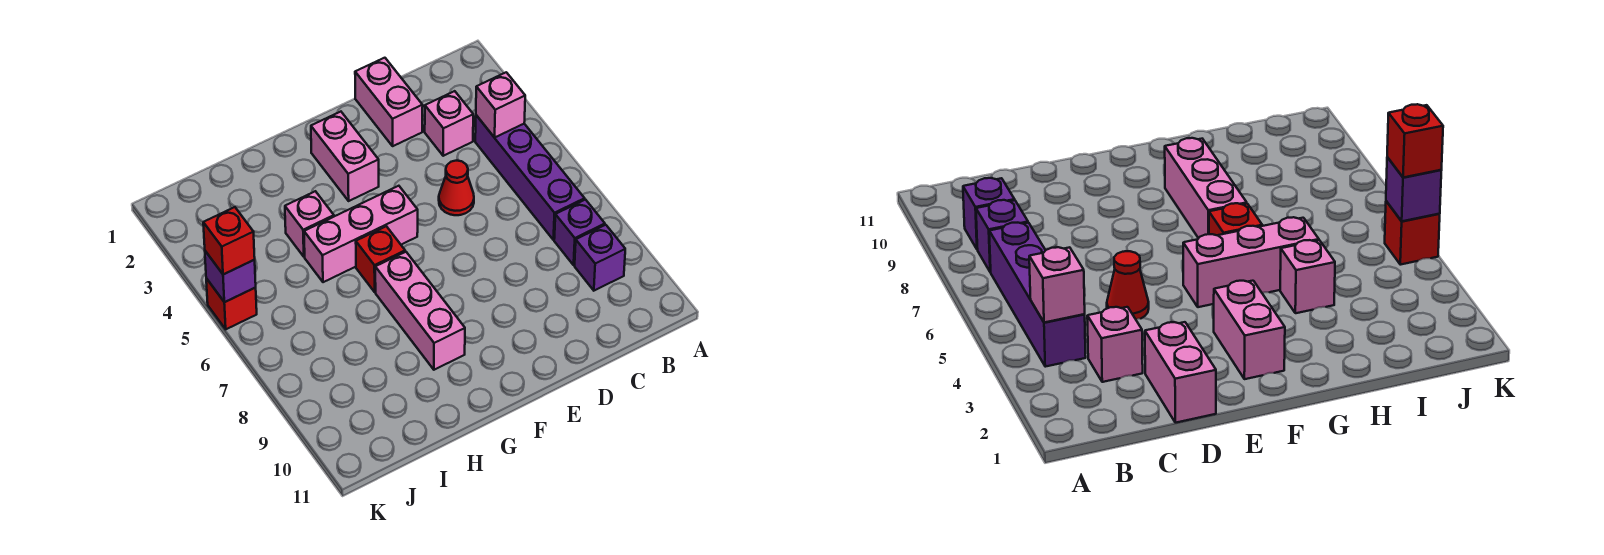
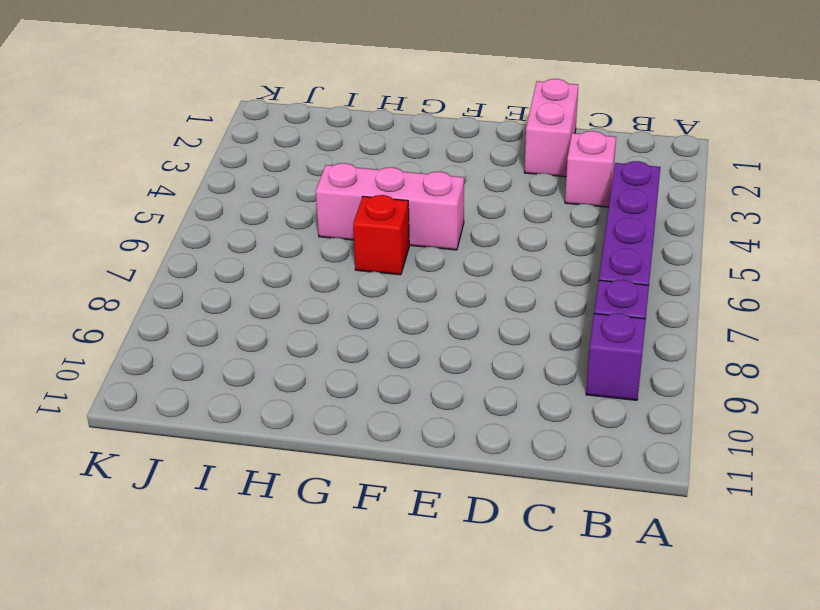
none -> red 1x1 cone [439,161,474,215]
none -> pink 1x2 brick [311,112,379,201]
none -> pink 1x3 brick [375,252,465,370]

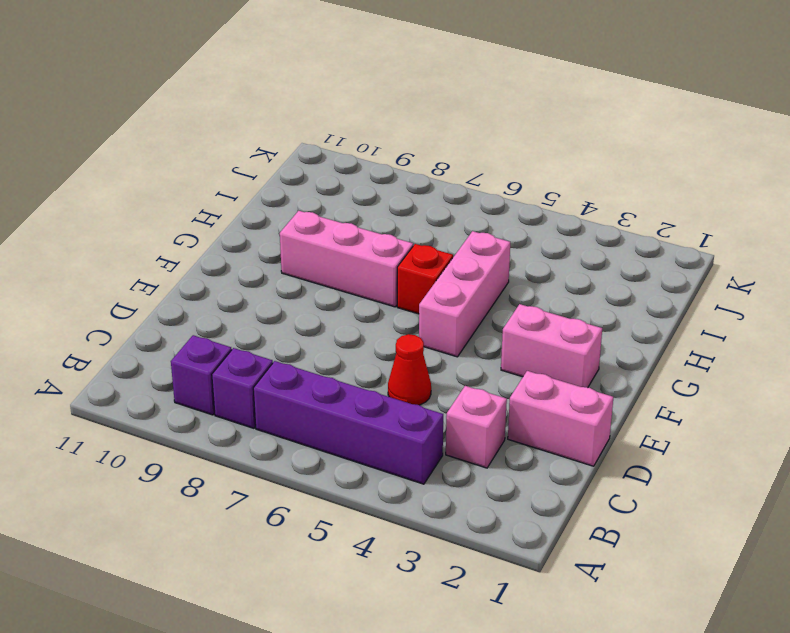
none -> pink 1x1 brick [285,191,334,257]
none -> red 1x1 brick [206,278,257,329]
none -> pink 1x1 brick [476,72,525,138]

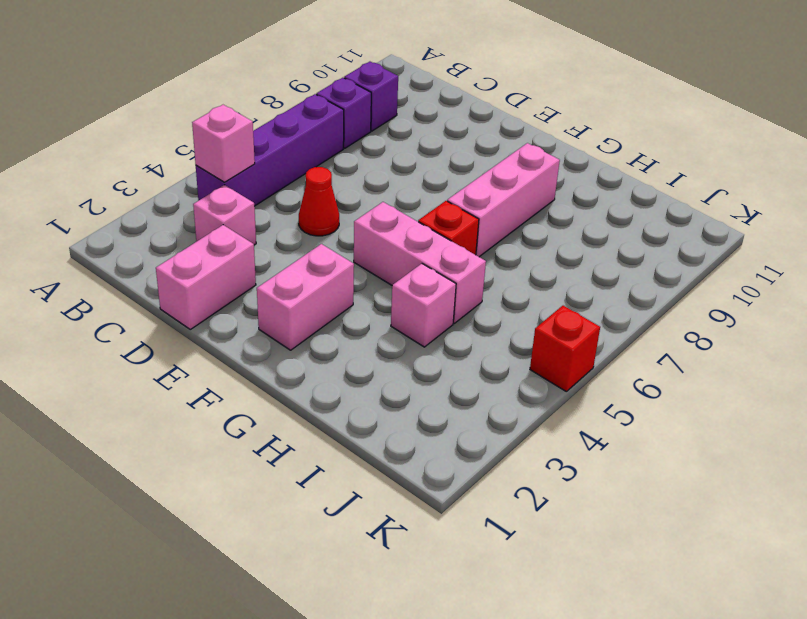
none -> purple 1x1 brick [205,251,256,302]
none -> red 1x1 brick [203,207,255,275]

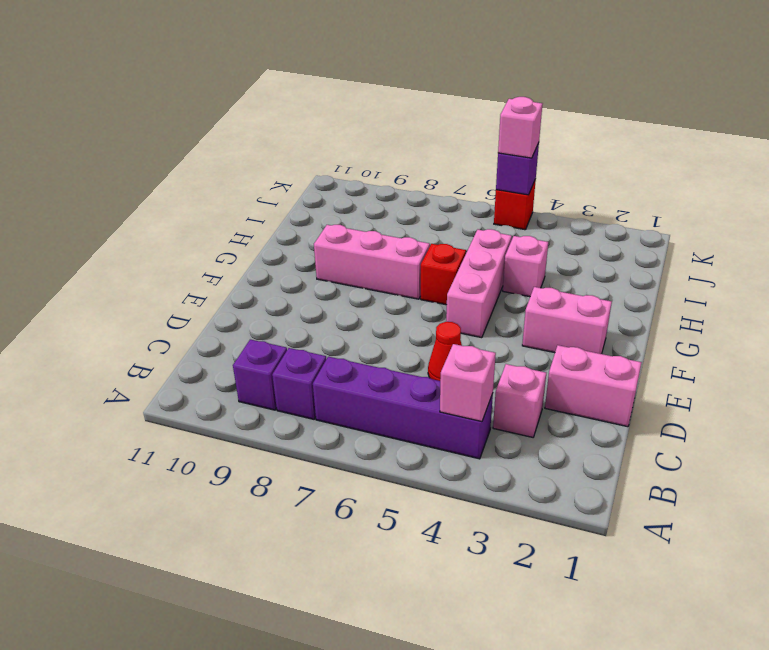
pink 1x1 brick [498,97,542,158] -> red 1x1 brick [203,207,255,275]

